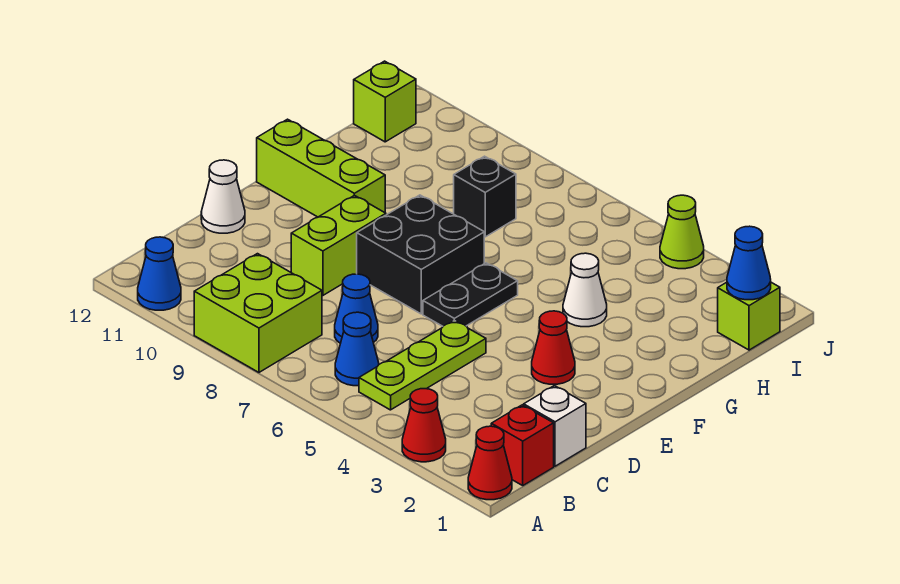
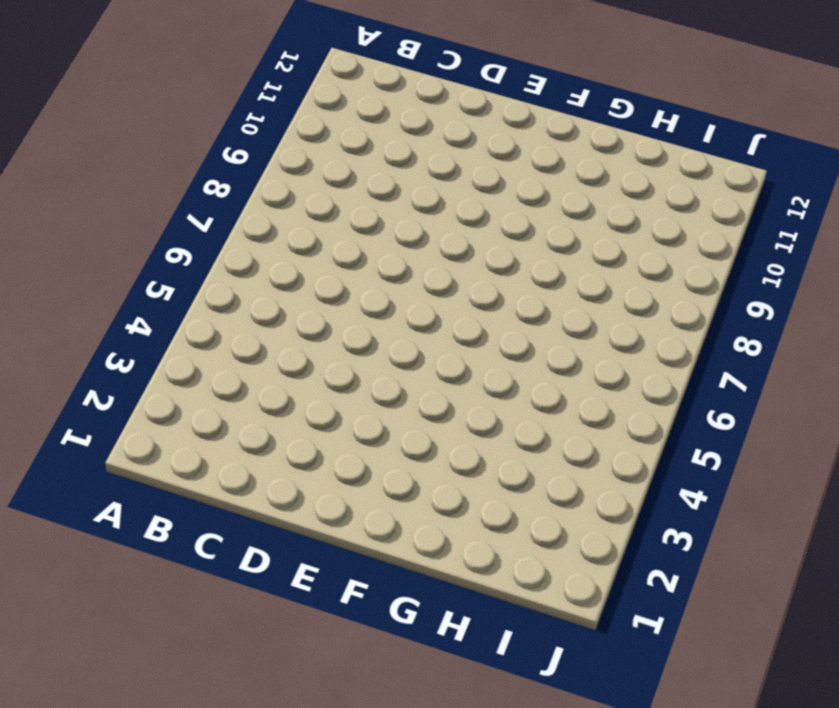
none -> red 1x1 cone [468,426,512,500]
none -> red 1x1 cone [402,389,446,462]
none -> lime 2x2 brick [194,254,322,372]

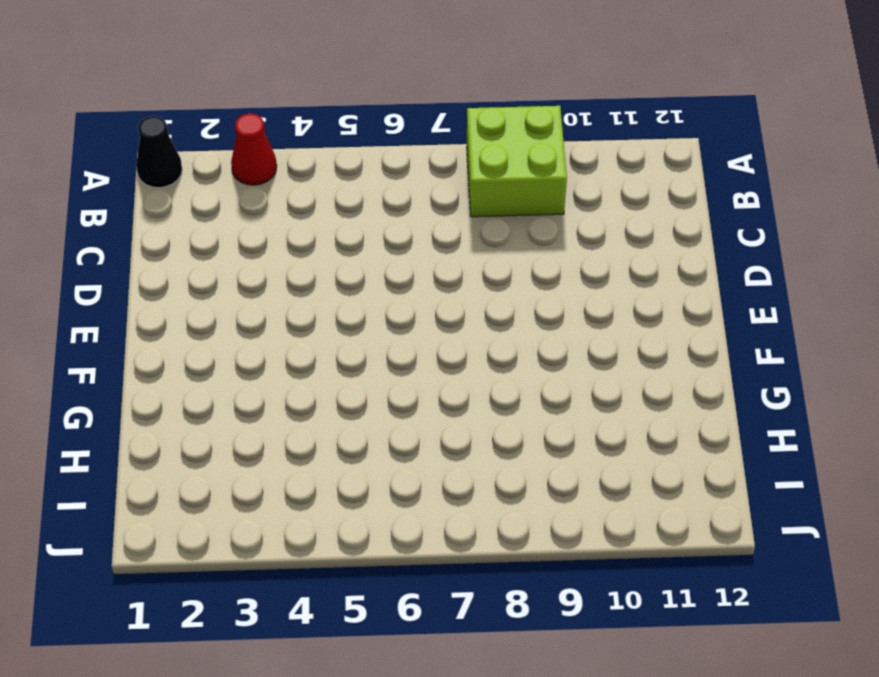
black 1x1 cone [136,116,182,188] -> red 1x1 cone [468,426,512,500]
none -> blue 1x1 cone [138,237,181,310]
none -> red 1x1 brick [491,405,554,485]
none -> lime 1x3 plate [359,320,486,410]

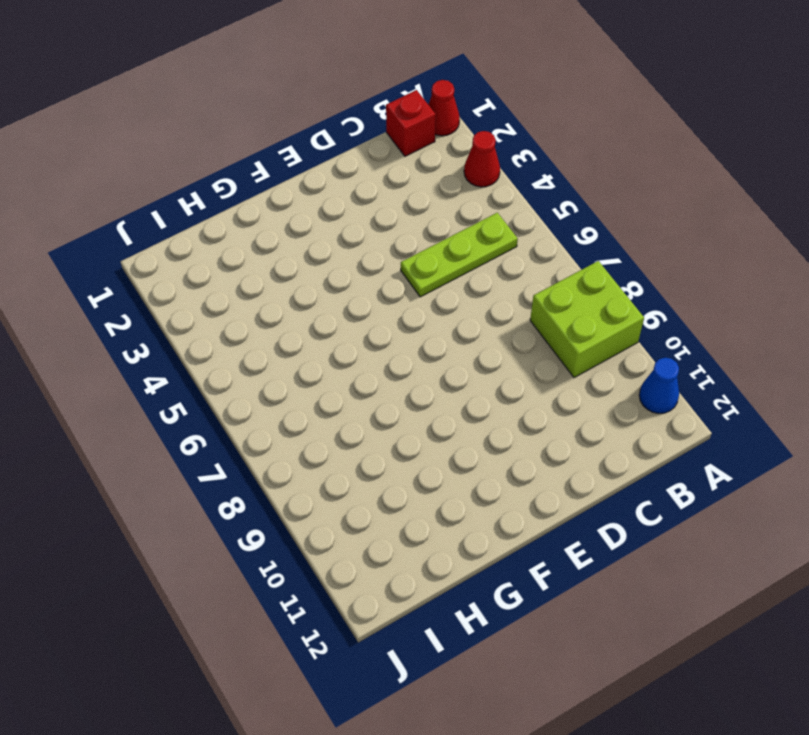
none -> blue 1x1 cone [335,312,379,386]
none -> white 1x1 brick [524,386,586,466]
none -> blue 1x1 cone [335,274,378,343]

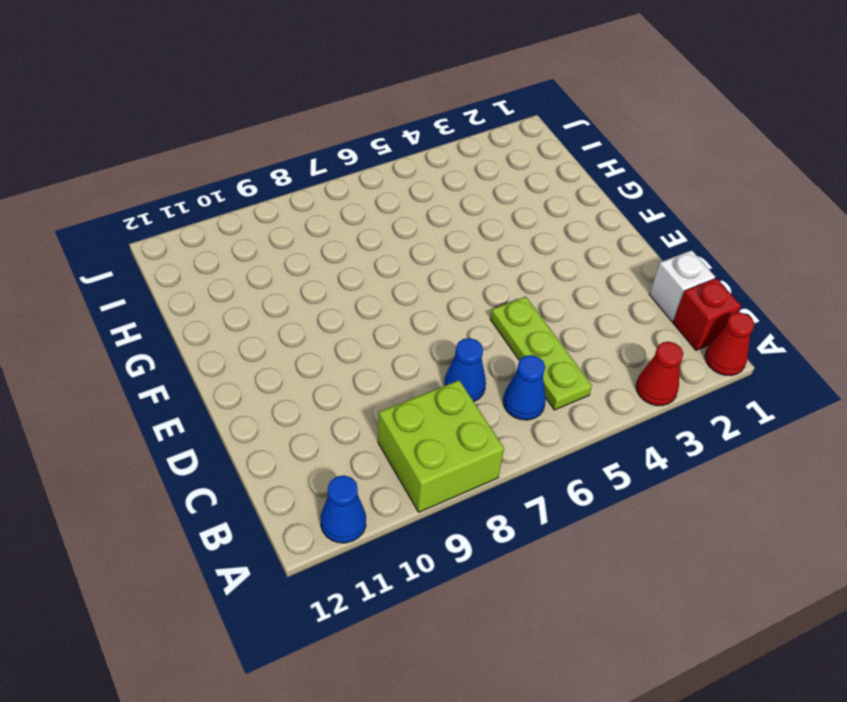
none -> lime 1x2 brick [291,195,386,295]
none -> white 1x1 cone [201,160,245,233]
none -> red 1x1 cone [532,311,575,384]

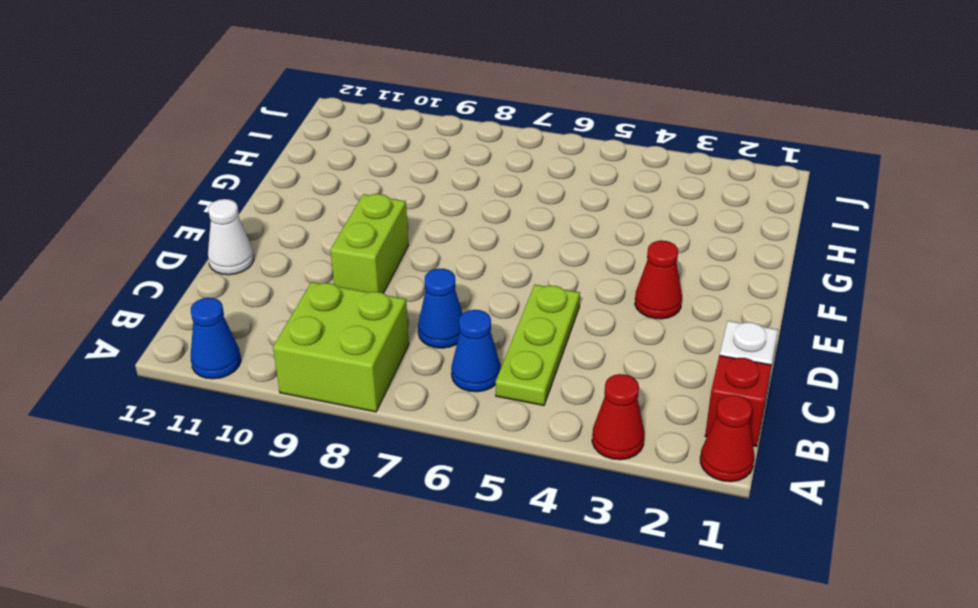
none -> black 1x2 plate [423,263,518,326]
none -> black 2x2 brick [357,195,484,314]
none -> lime 1x3 brick [257,119,385,217]

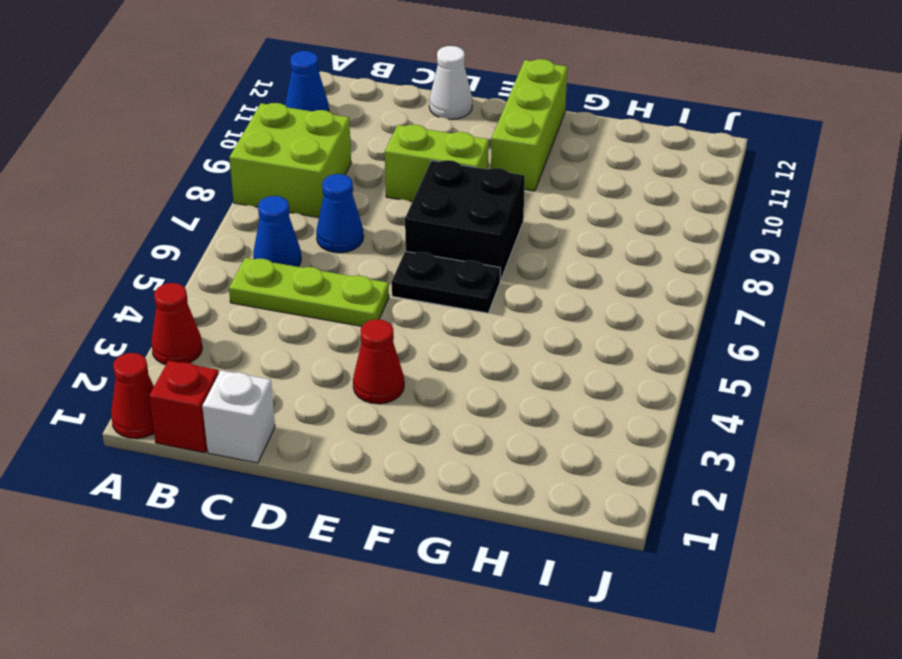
none -> white 1x1 cone [563,253,607,327]
none -> black 1x1 brick [454,156,516,237]
none -> lime 1x1 brick [718,282,780,350]

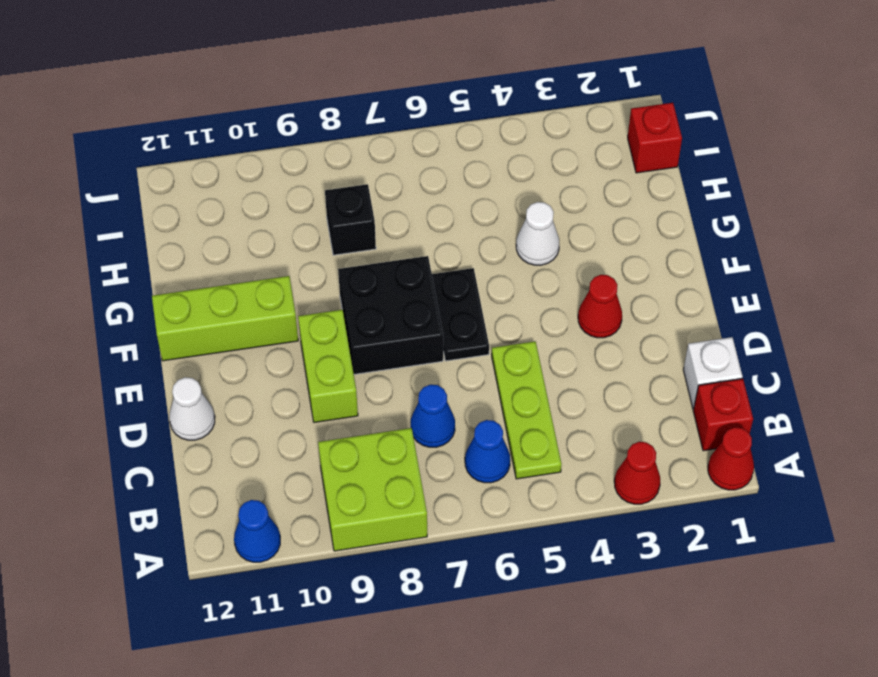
red 1x1 brick [628,103,682,173] -> lime 1x1 brick [718,282,780,350]
none -> lime 1x1 brick [354,61,416,142]
none -> lime 1x1 cone [660,195,704,269]
none -> blue 1x1 cone [727,226,771,300]

